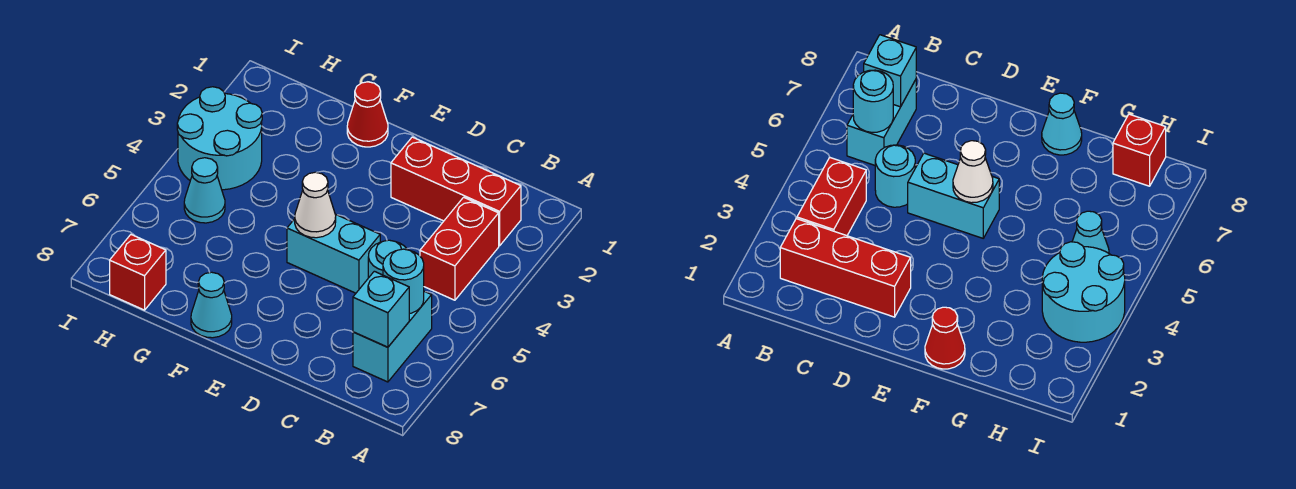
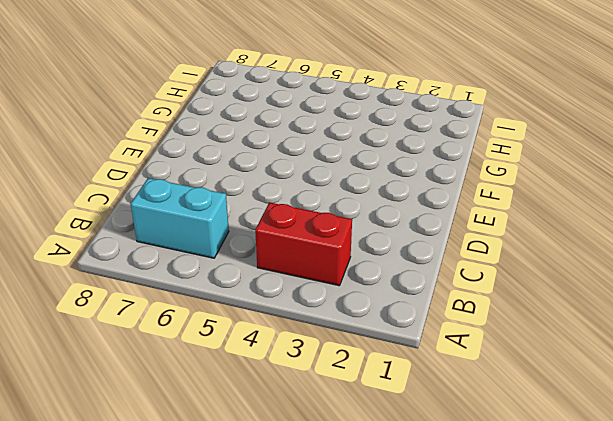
none -> red 1x3 brick [391,137,521,246]
none -> cyan 1x1 round brick [368,240,407,278]
none -> cyan 1x2 brick [287,214,380,293]

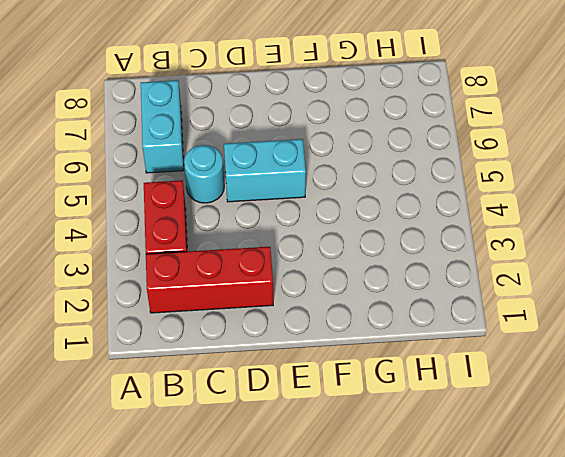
none -> red 1x1 cone [347,82,388,147]
none -> cyan 1x1 cone [191,272,232,338]
none -> cyan 2x2 round brick [177,87,262,190]

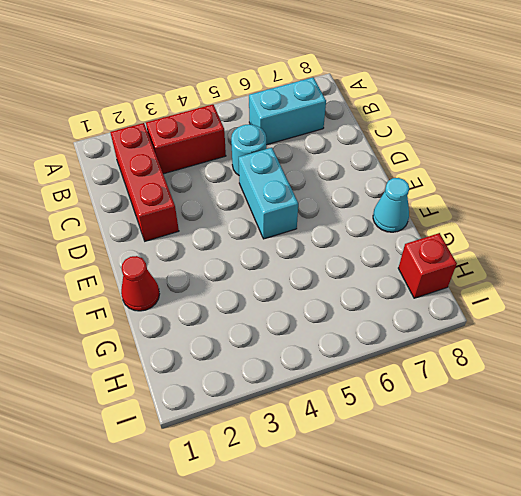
none -> cyan 2x2 round brick [177,87,262,190]
none -> cyan 1x1 cone [184,158,225,223]
none -> cyan 1x1 round brick [383,249,424,314]

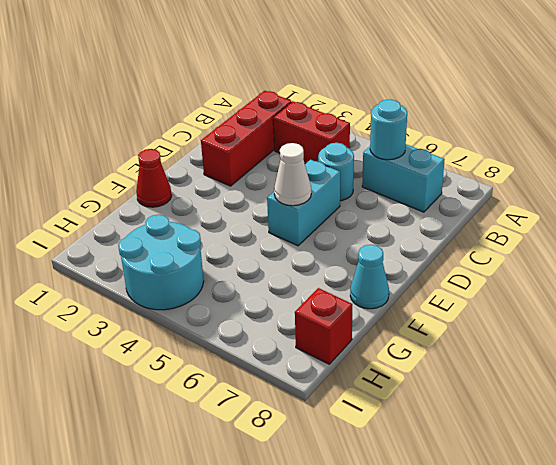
none -> cyan 1x1 cone [184,158,225,223]
none -> cyan 1x1 brick [353,271,409,347]

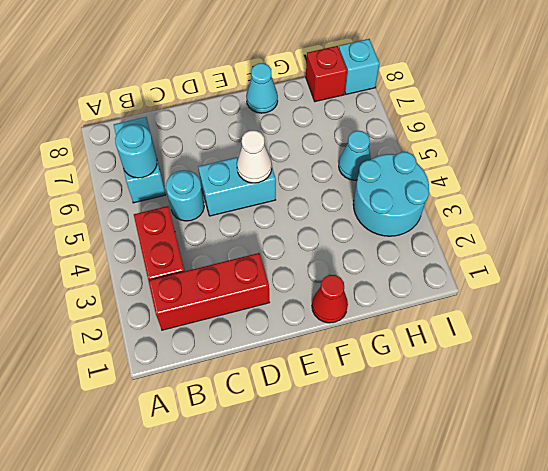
cyan 1x1 brick [339,39,380,94] -> cyan 1x1 brick moved to [353,271,409,347]

